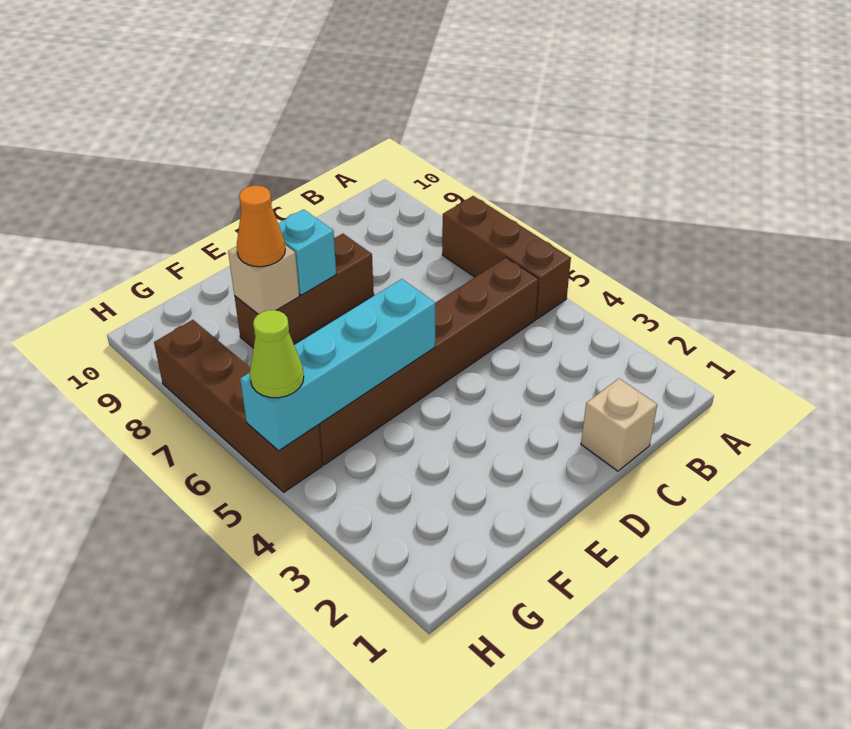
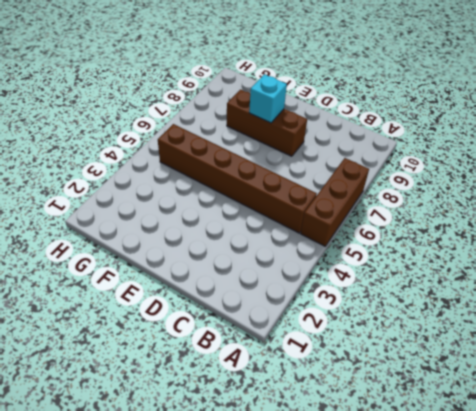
none -> tan 1x1 brick [581,378,657,471]
none -> brown 1x4 brick [154,320,322,492]

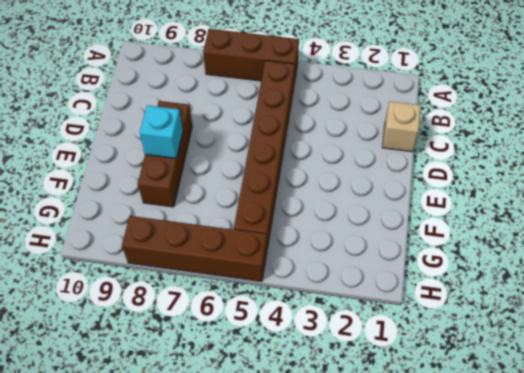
none -> cyan 1x4 brick [240,279,435,451]
none -> tan 1x1 brick [228,245,299,314]

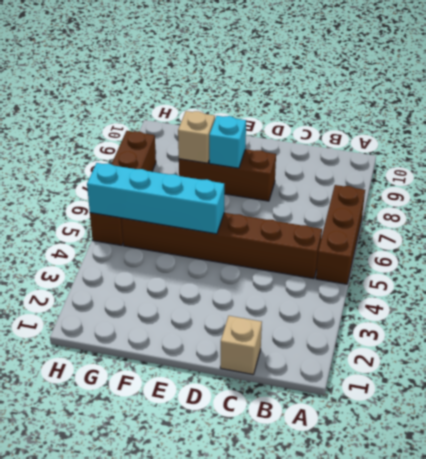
none -> orange 1x1 cone [237,186,285,267]
none -> lime 1x1 cone [250,310,304,398]

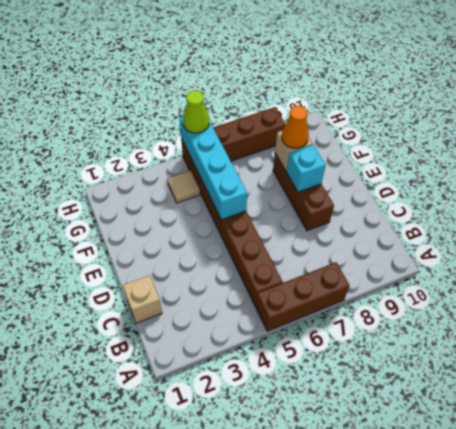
tan 1x1 tile [167,170,200,203] -> none

